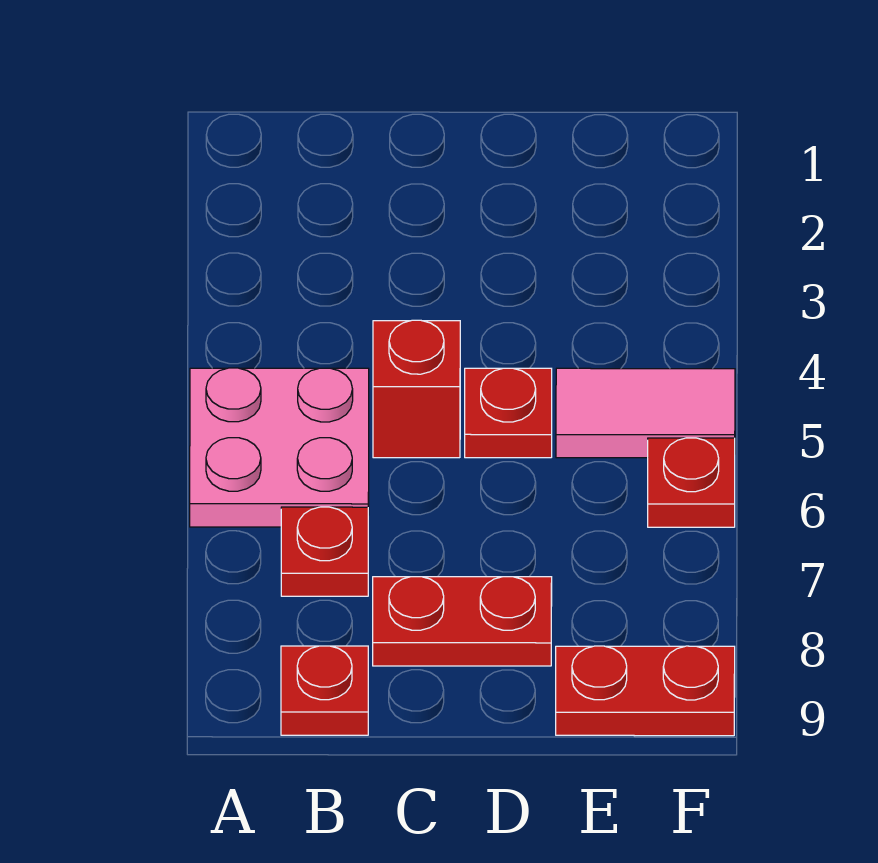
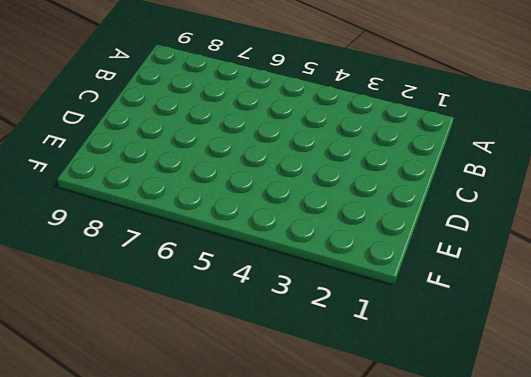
none -> pink 2x2 plate [190,368,369,527]
none -> red 1x1 plate [281,507,368,596]

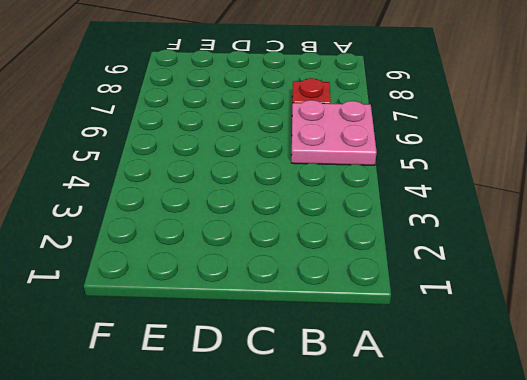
none -> red 1x1 plate [281,646,368,735]
none -> red 1x1 brick [373,320,460,458]

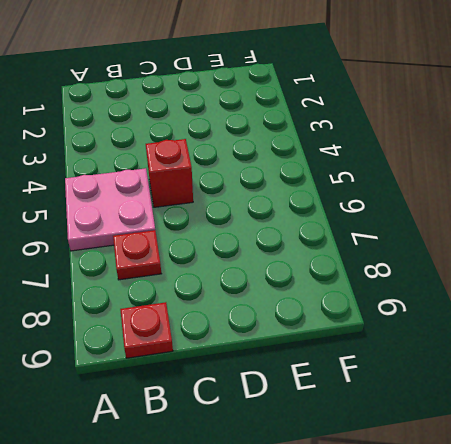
none -> red 1x2 plate [373,577,552,666]
none -> red 1x1 plate [465,368,552,458]

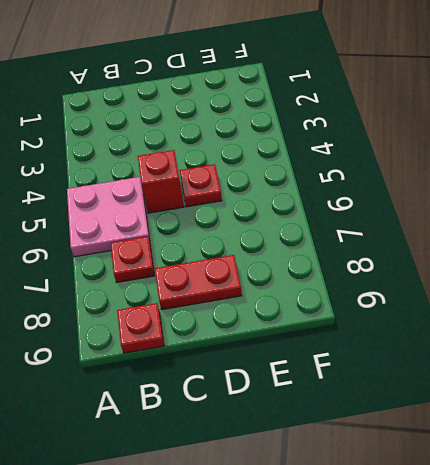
none -> pink 1x2 tile [556,368,735,458]
none -> red 1x2 plate [556,646,735,736]

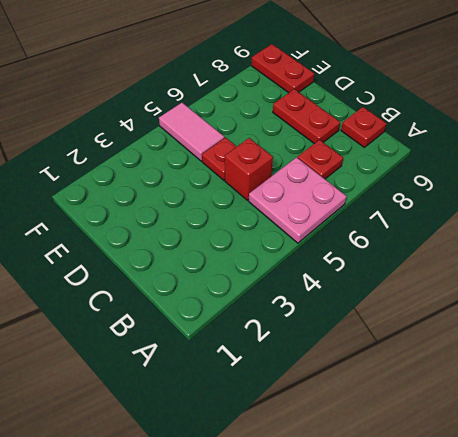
none -> red 1x1 plate [648,438,735,527]

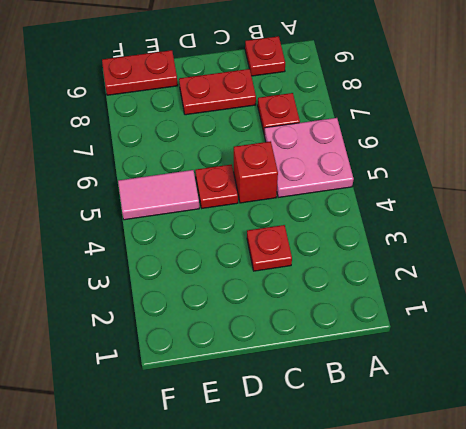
red 1x1 plate [247,225,292,271] -> red 1x1 plate moved to [648,438,735,527]

